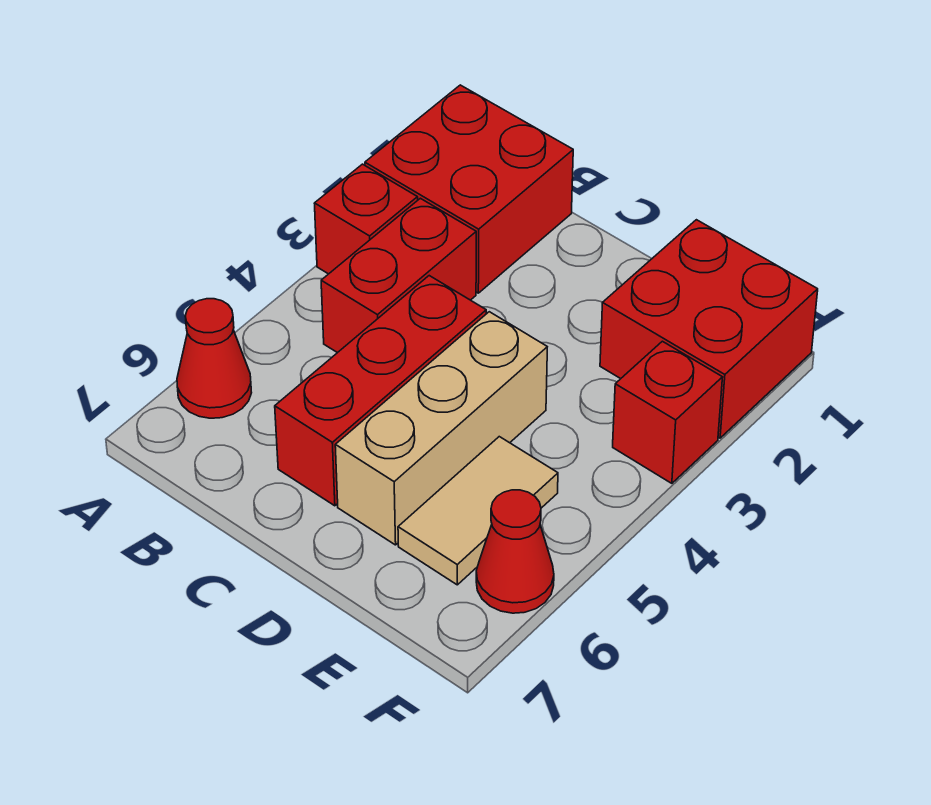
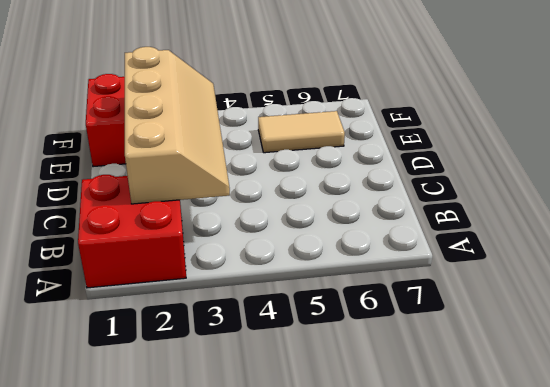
tan 2x4 slope [125,47,230,204] -> none
none -> red 1x1 brick [314,164,418,274]
none -> red 1x1 cone [177,299,252,418]

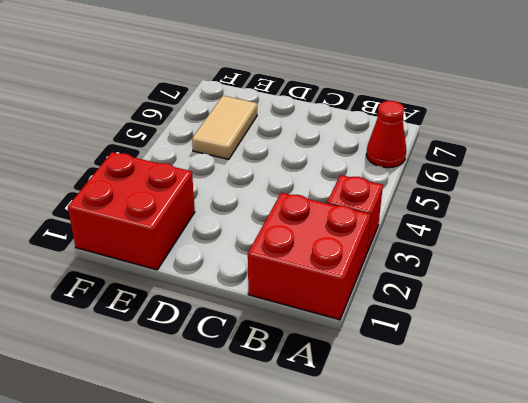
none -> red 1x2 brick [321,198,476,353]
none -> red 1x3 brick [275,276,486,506]

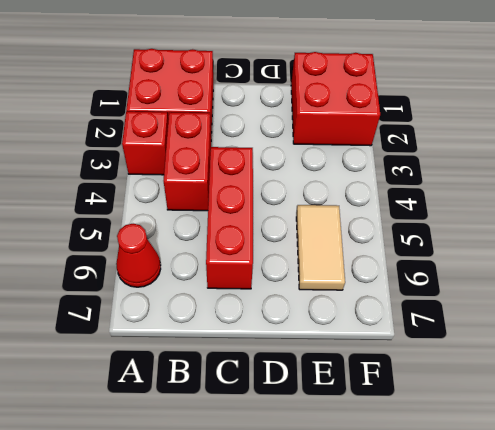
none -> tan 1x3 brick [335,312,547,545]
none -> red 1x1 brick [613,341,723,483]

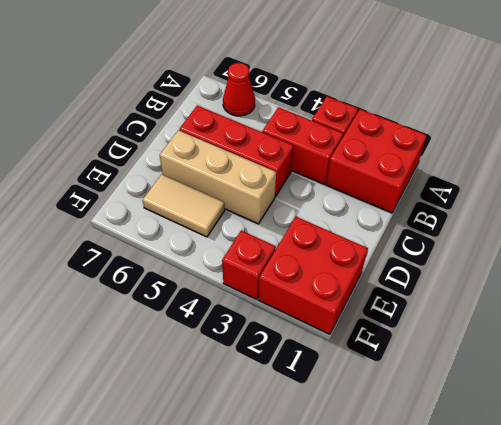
none -> red 1x1 cone [476,490,554,613]

